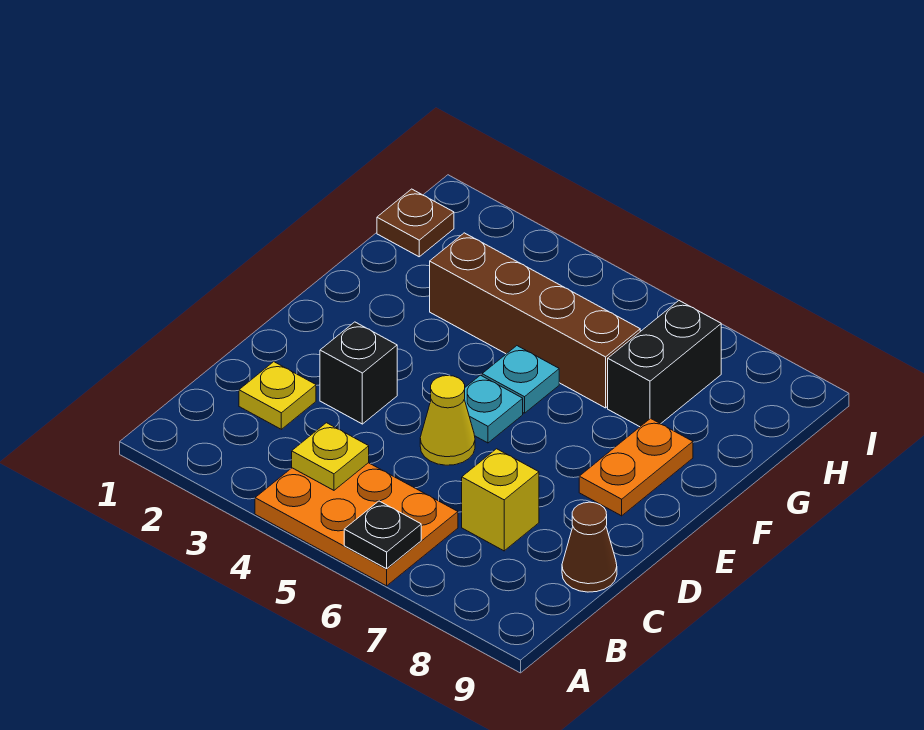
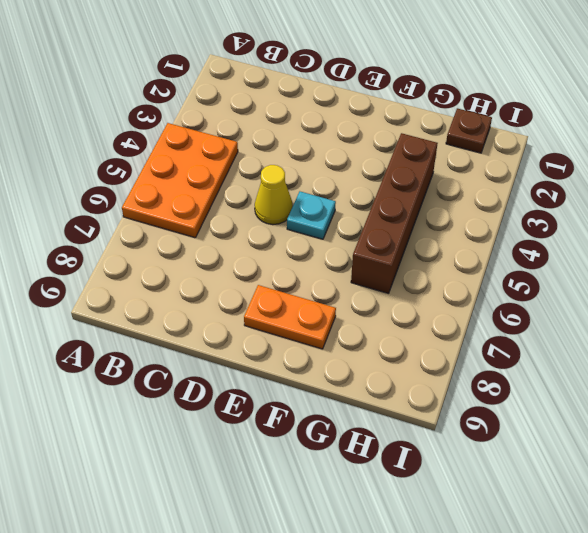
none -> yellow 1x1 plate [239,362,316,429]
none -> yellow 1x1 brick [462,449,539,551]
none -> brown 1x1 cone [562,502,617,592]

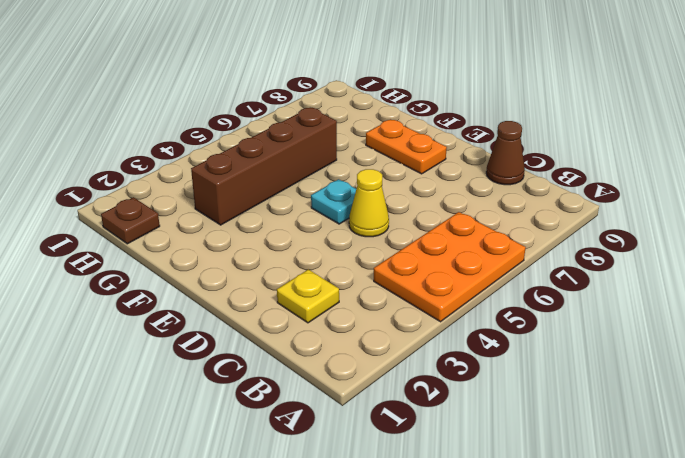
none -> yellow 1x1 brick [462,449,539,551]
none -> black 1x1 brick [320,322,397,424]
none -> cyan 1x1 plate [482,346,559,413]

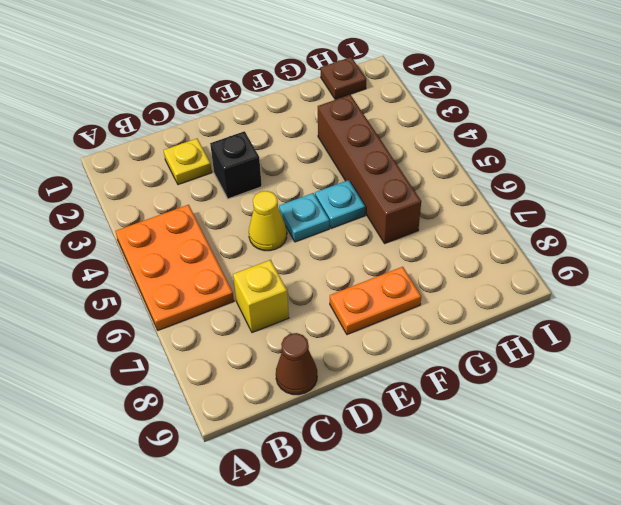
none -> black 1x2 brick [608,301,721,427]
none -> black 1x1 plate [344,501,421,569]
none -> yellow 1x1 plate [292,423,369,490]

